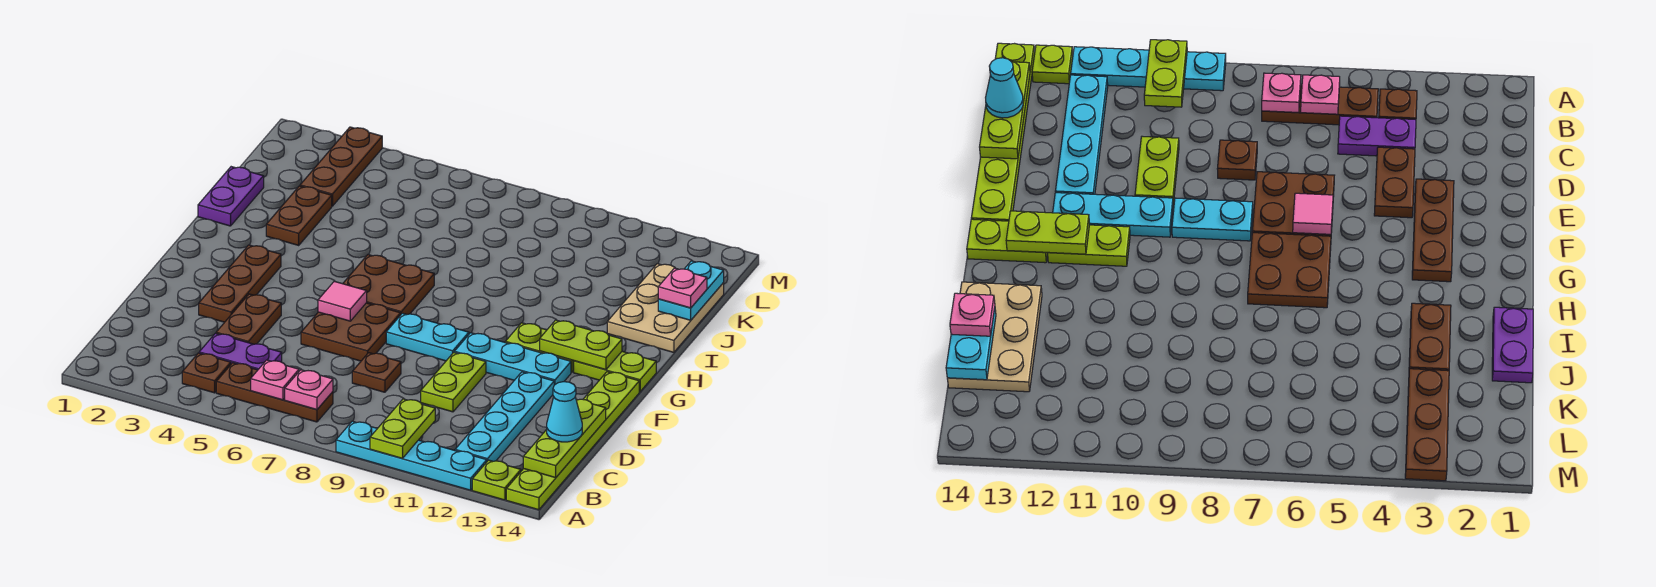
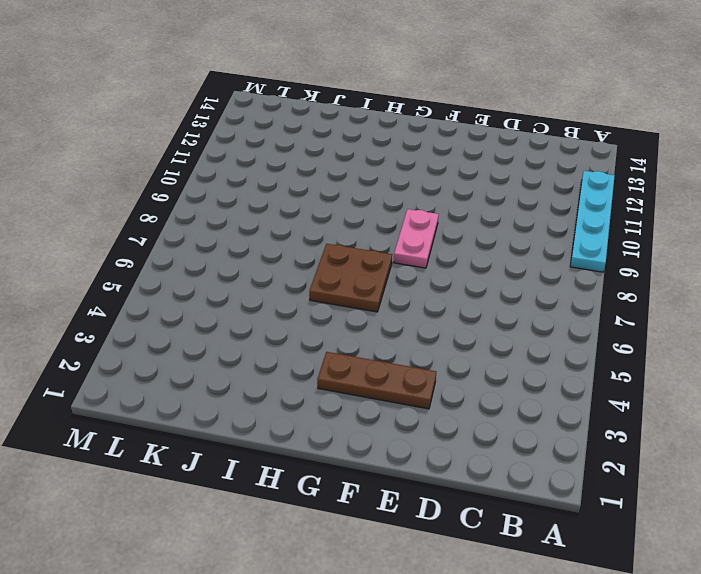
pink 1x2 plate [394,209,439,268] -> cyan 1x2 plate [386,313,469,361]
none -> lime 1x1 plate [472,460,521,500]
none -> lime 1x6 plate [506,372,639,510]
none -> brown 1x1 plate [182,353,231,393]
none -> brown 1x3 plate [216,363,333,422]

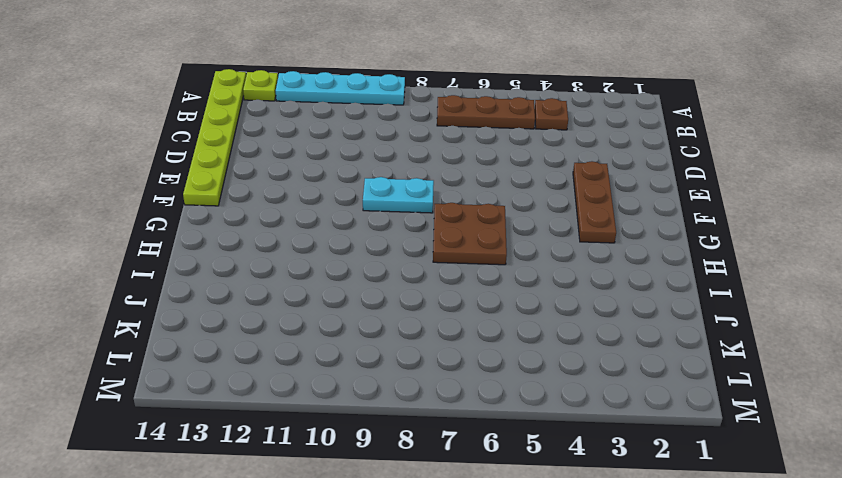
none -> cyan 1x4 plate [455,372,554,461]
none -> purple 1x2 plate [199,333,282,370]
none -> brown 1x2 plate [216,294,281,344]
none -> brown 1x1 plate [352,353,401,392]

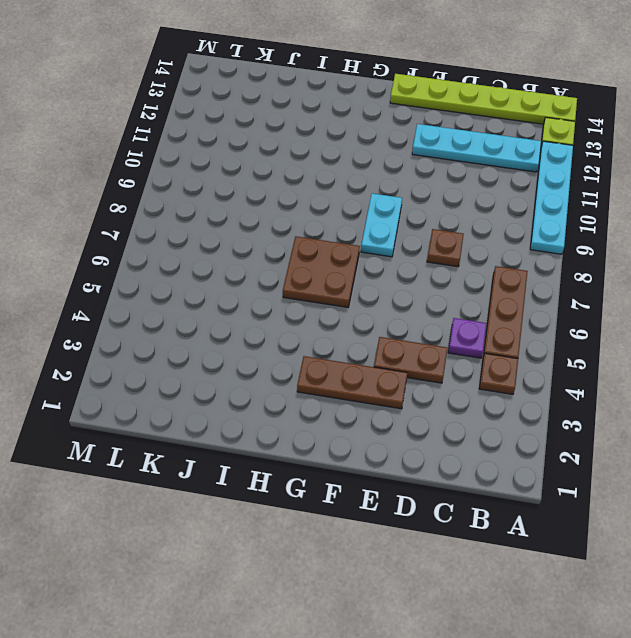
purple 1x1 plate [448,318,487,358] -> purple 1x2 plate [199,333,282,370]
none -> lime 1x2 plate [421,352,486,412]
none -> brown 2x2 plate [301,303,401,361]
none -> cyan 1x3 plate [454,333,571,385]
none -> lime 1x2 plate [505,323,574,372]

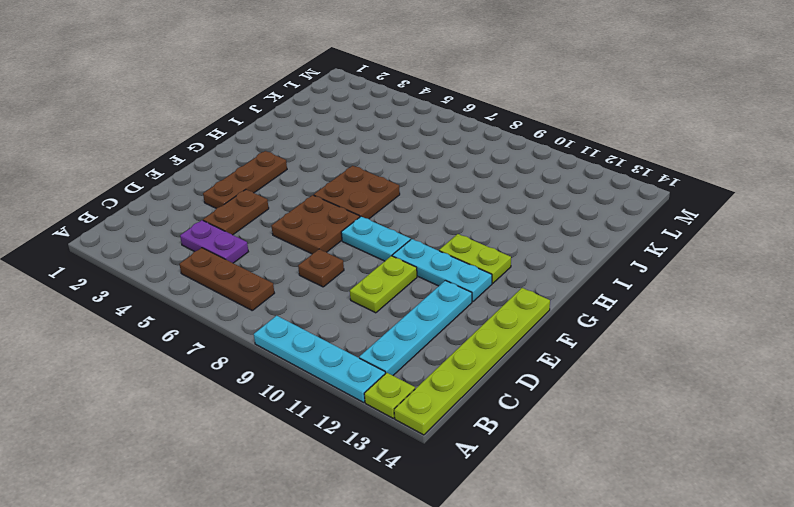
none -> brown 1x1 plate [182,353,231,393]
none -> lime 1x2 plate [574,351,656,392]
none -> purple 1x2 plate [198,167,264,226]
none -> brown 1x2 plate [266,186,332,245]

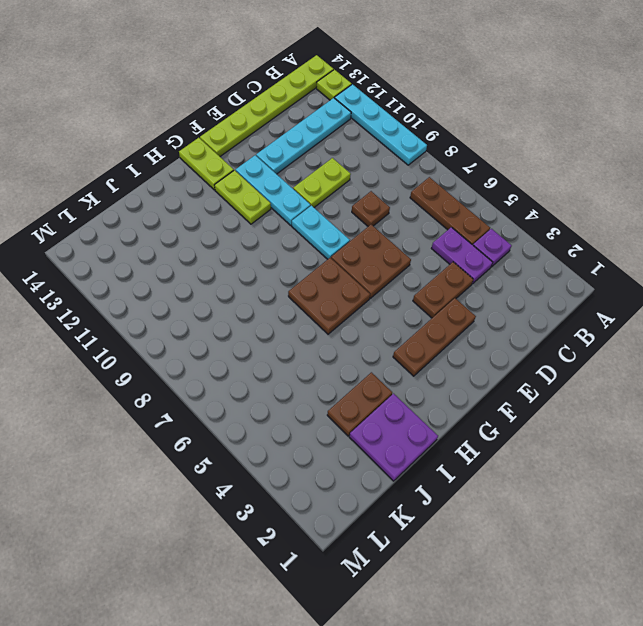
purple 1x1 plate [473,229,512,267] -> brown 1x1 plate [182,353,231,393]
purple 2x2 plate [349,394,438,481] -> purple 1x2 plate [198,167,264,226]
none -> tan 2x3 plate [607,264,724,352]
none -> brown 1x3 plate [300,127,382,206]
none -> lime 1x2 plate [370,399,435,458]
none -> pink 1x1 plate [251,360,299,400]

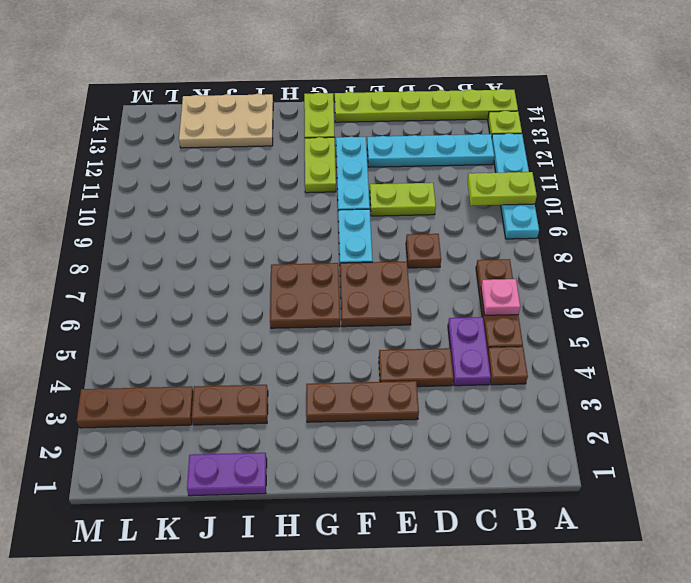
none -> pink 1x1 plate [285,370,333,410]
none -> lime 1x3 plate [523,399,606,478]
none -> pink 1x1 tile [318,281,367,321]
none -> lime 1x2 plate [540,320,622,370]

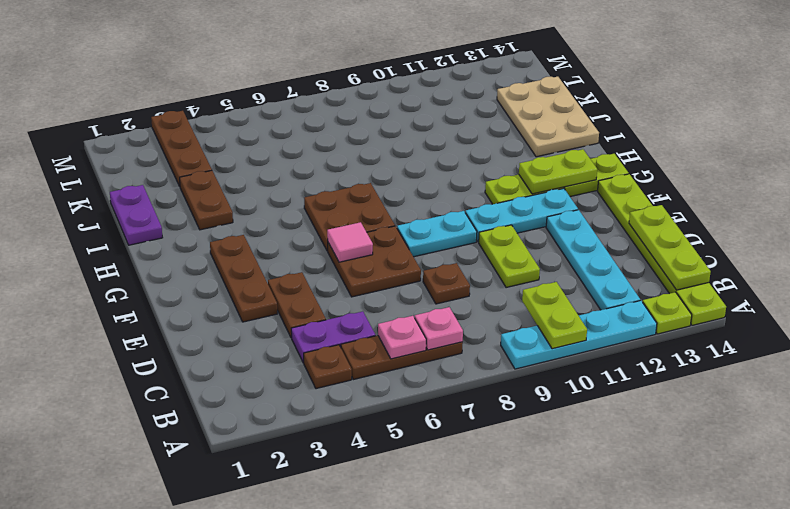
none -> cyan 1x2 plate [658,261,724,320]
none -> cyan 1x1 cone [547,382,582,442]
none -> pink 1x1 plate [658,268,707,308]

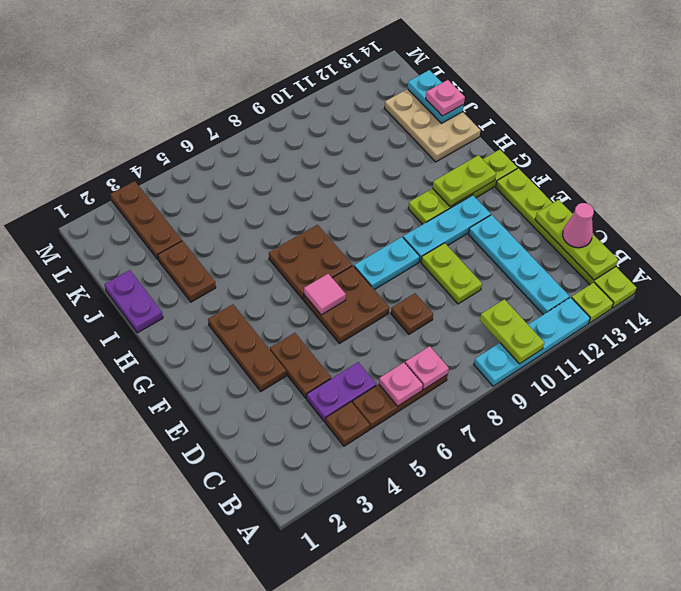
pink 1x1 cone [563,203,594,248] -> cyan 1x1 cone [547,382,582,442]

